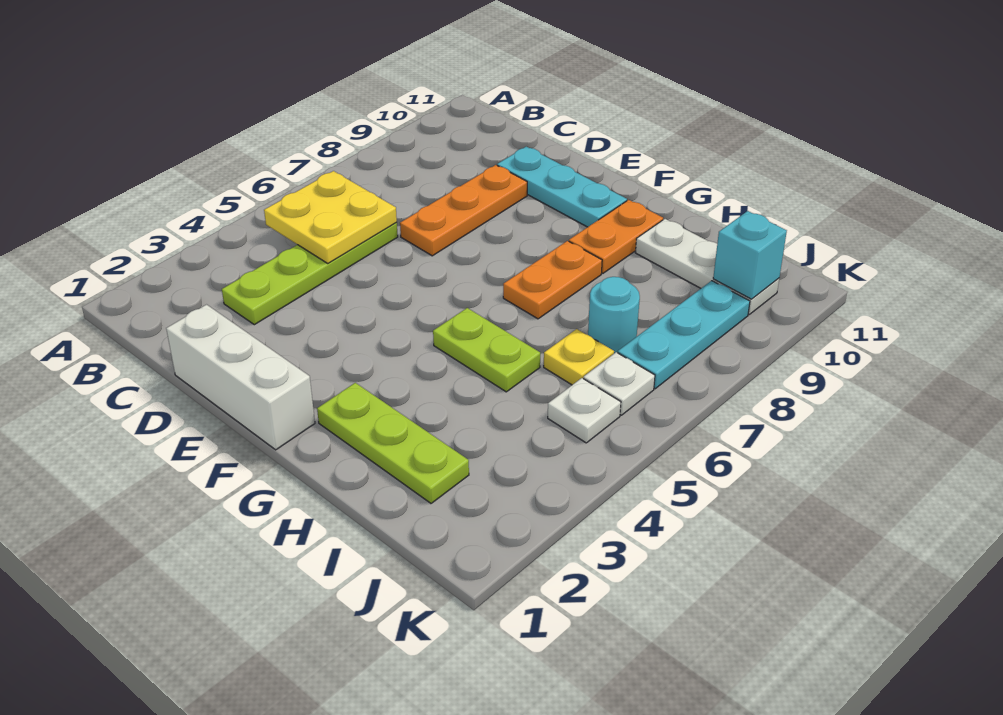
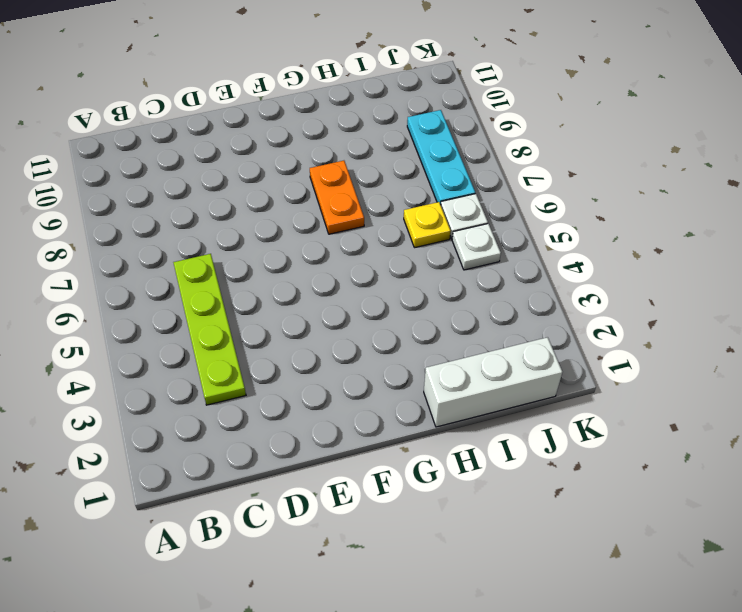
white 1x3 brick [424,337,562,427] -> white 1x3 brick moved to [166,305,315,450]
none -> orange 1x3 plate [400,165,527,256]
none -> cyan 1x3 plate [497,147,627,227]
none -> lime 1x3 plate [317,383,469,503]

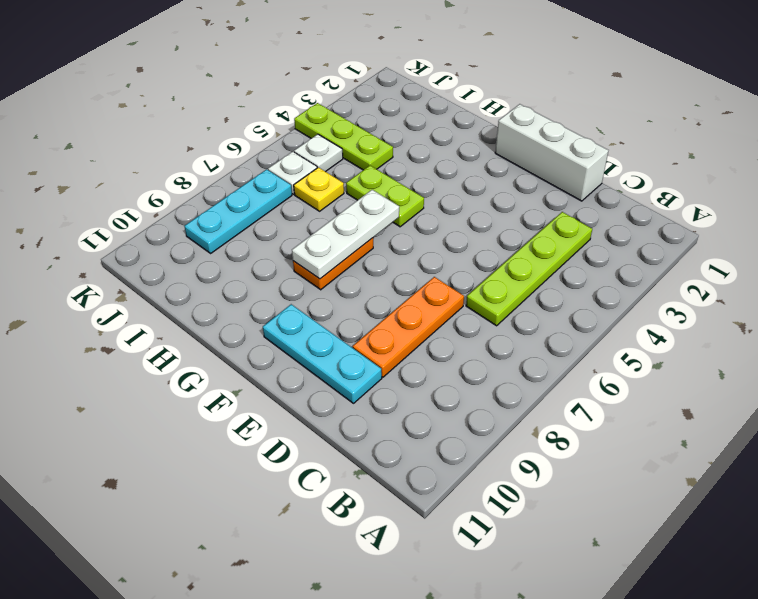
white 1x3 plate [292,190,399,279] -> white 1x3 plate turned to [635,219,779,314]
lime 1x3 plate [294,103,393,170] -> lime 1x3 plate moved to [317,383,469,503]
none -> orange 1x2 plate [569,200,663,273]
none -> cyan 1x1 round brick [588,277,640,353]
none -> yellow 2x2 plate [264,171,397,263]

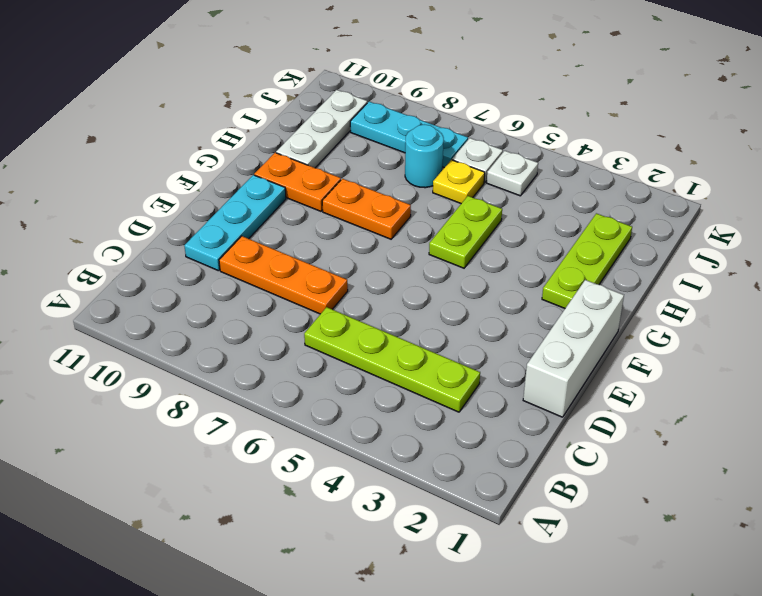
none -> yellow 2x2 plate [264,171,397,263]
none -> cyan 1x1 brick [713,211,787,299]

